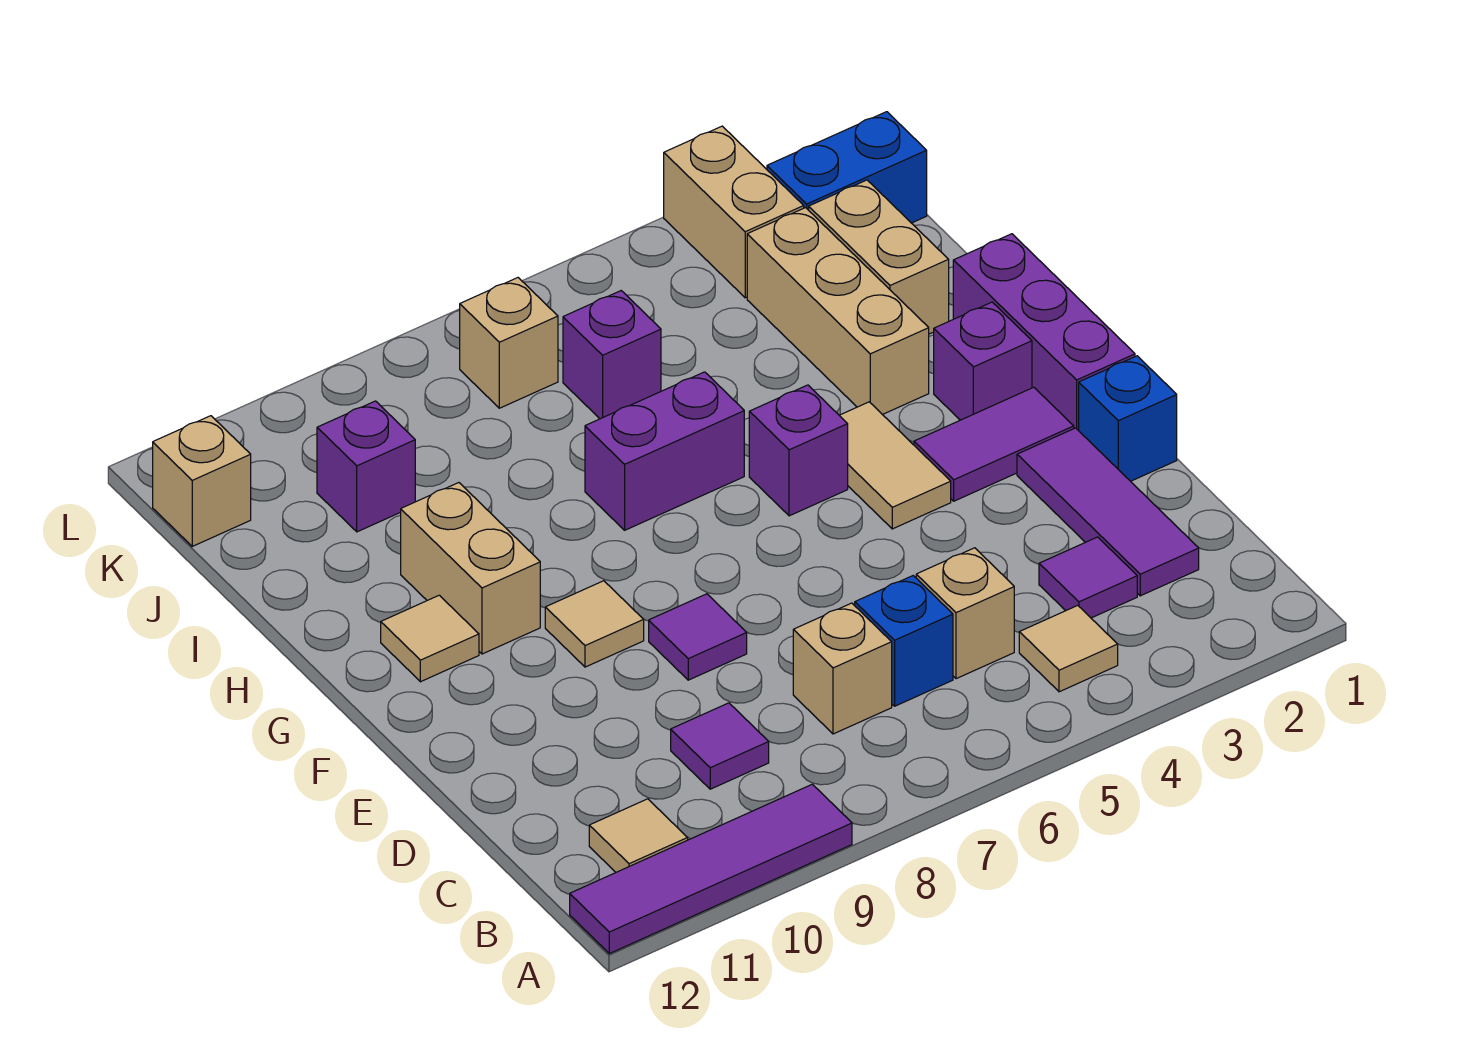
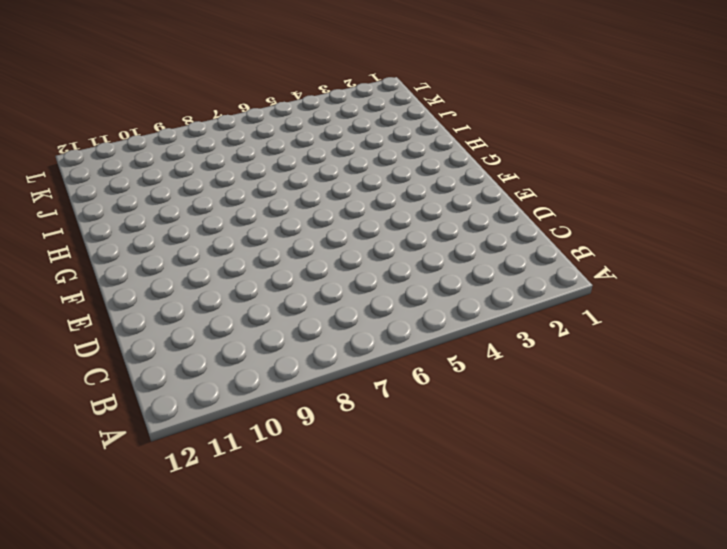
none -> purple 1x4 tile [570,784,852,954]
none -> tan 1x1 tile [1019,605,1118,692]
none -> tan 1x1 tile [589,799,688,872]

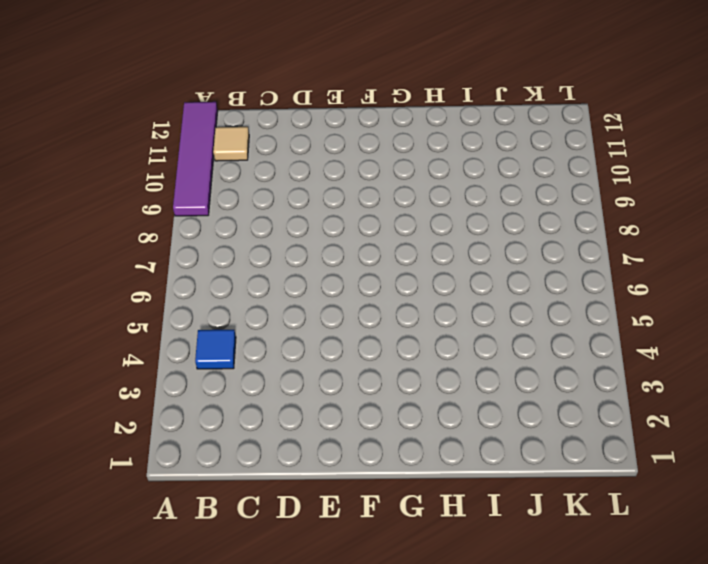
blue 1x1 tile [195,330,236,369] -> tan 1x1 tile [1019,605,1118,692]
none -> purple 1x3 tile [1017,428,1199,596]
none -> purple 1x1 tile [1039,537,1137,618]
none -> tan 1x1 brick [916,548,1014,679]

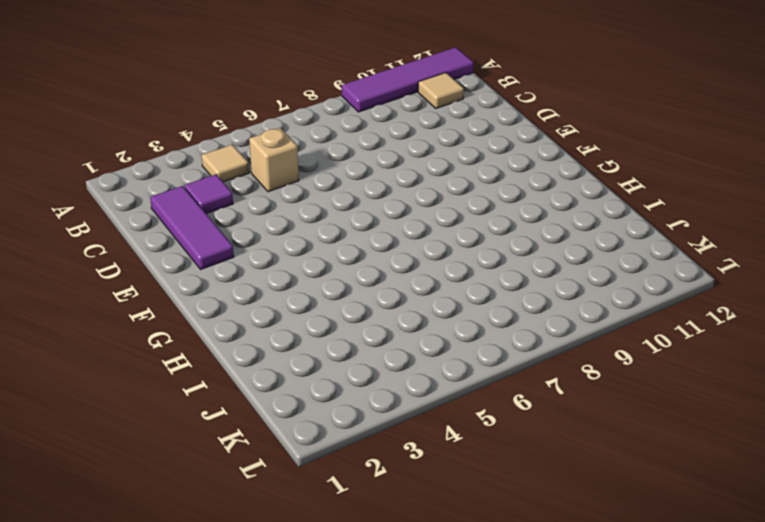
none -> blue 1x1 brick [855,576,953,706]
none -> tan 1x1 brick [793,603,892,734]
none -> purple 1x1 tile [671,703,769,789]

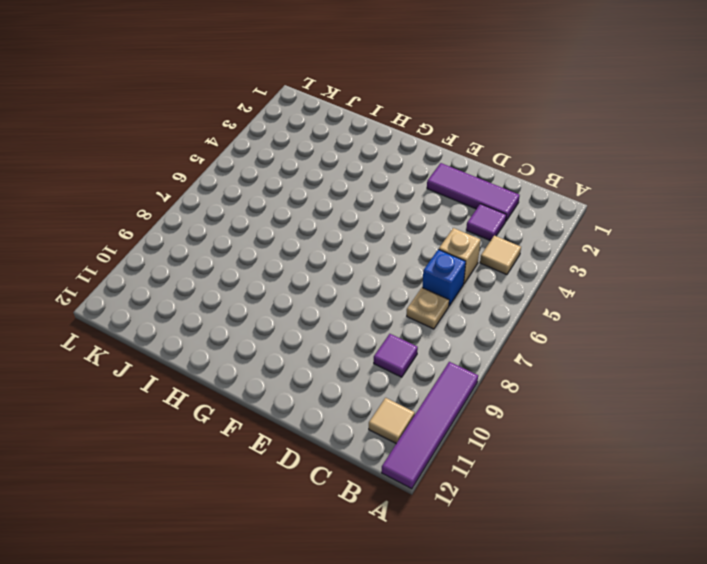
tan 1x1 plate [407,288,449,329] -> tan 1x1 brick [793,603,892,734]
none -> blue 1x1 brick [1079,356,1177,481]
none -> purple 1x1 tile [649,594,747,680]
none -> purple 1x3 brick [953,234,1135,431]

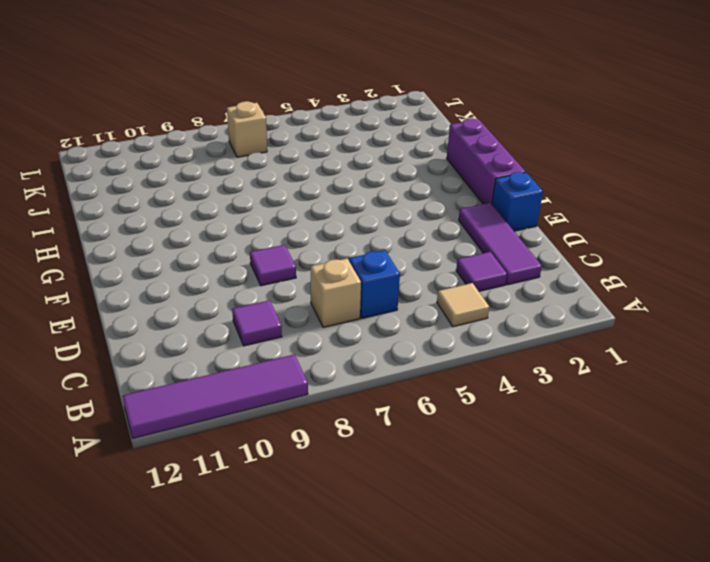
none -> tan 1x1 tile [589,799,688,872]
none -> tan 1x1 brick [916,548,1014,679]
none -> purple 1x2 tile [914,387,1074,501]

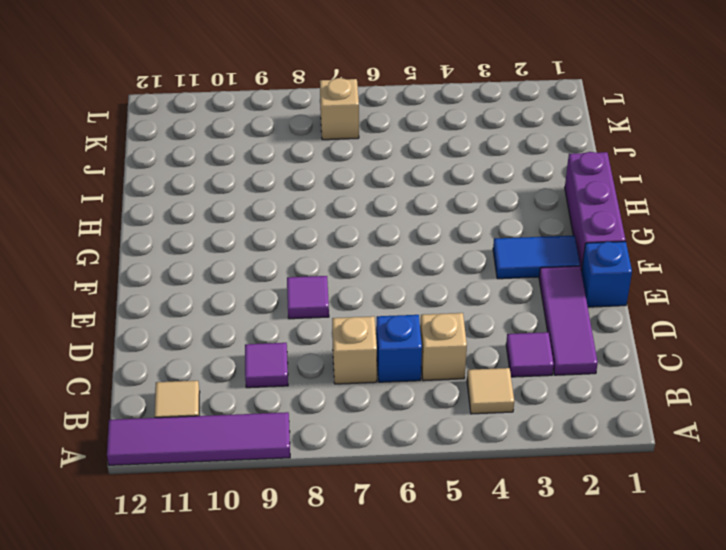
blue 1x2 tile [493,236,580,279] -> purple 1x2 tile [914,387,1074,501]
none -> tan 1x2 tile [839,402,951,529]
none -> tan 1x1 tile [545,581,644,667]
none -> purple 1x1 brick [934,302,1032,420]

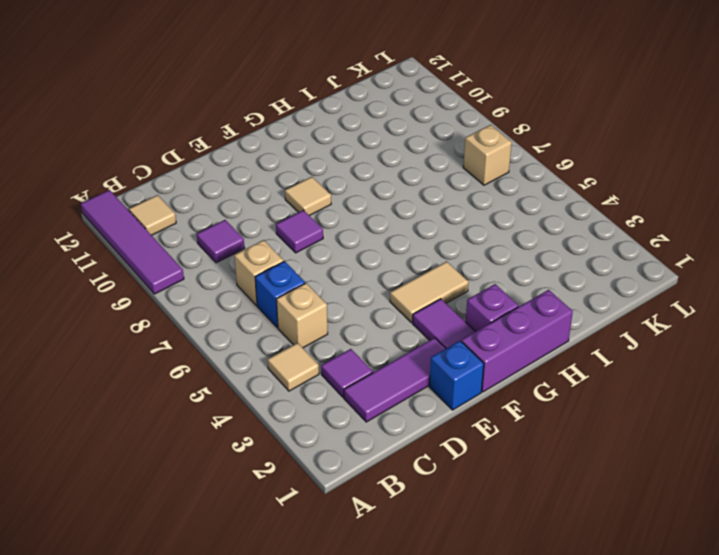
none -> purple 1x1 brick [749,385,848,516]
none -> tan 1x2 brick [401,483,540,654]
none -> tan 1x1 tile [381,595,479,682]

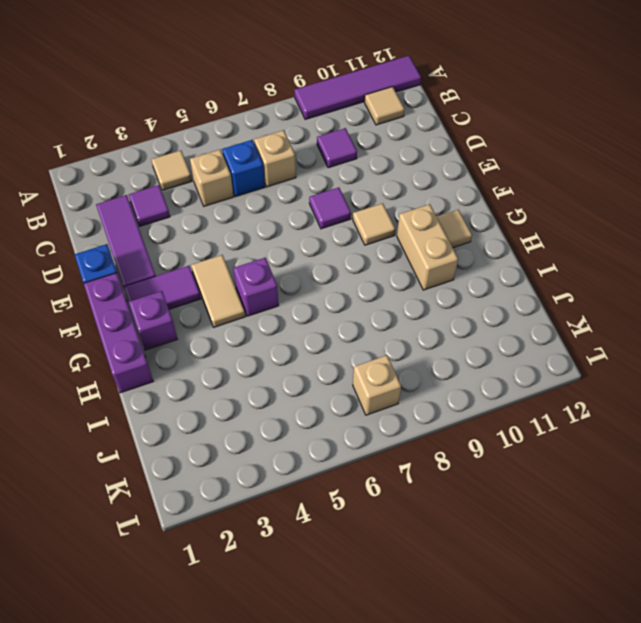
none -> tan 1x3 brick [747,208,929,415]
none -> purple 1x2 brick [585,372,744,530]
none -> tan 1x2 brick [809,180,949,334]

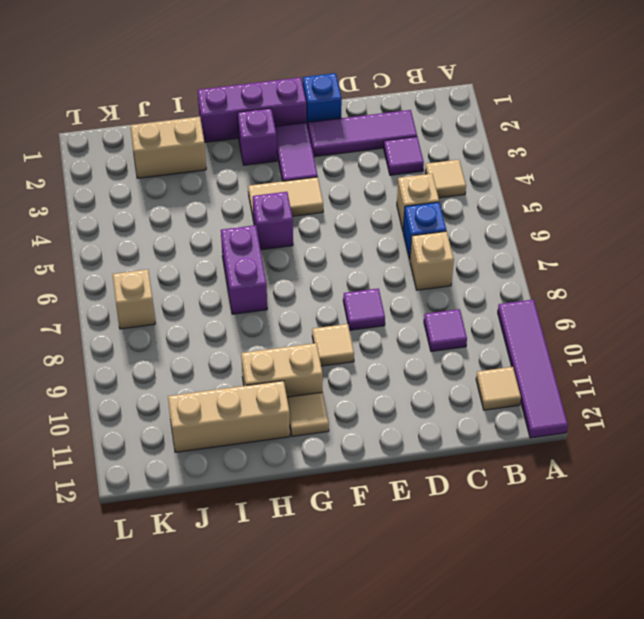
tan 1x3 brick [168,381,290,452] -> tan 1x3 brick moved to [747,208,929,415]
none -> purple 1x1 brick [563,291,661,419]
none -> purple 1x1 brick [317,401,415,532]
none -> blue 1x2 brick [767,112,927,223]

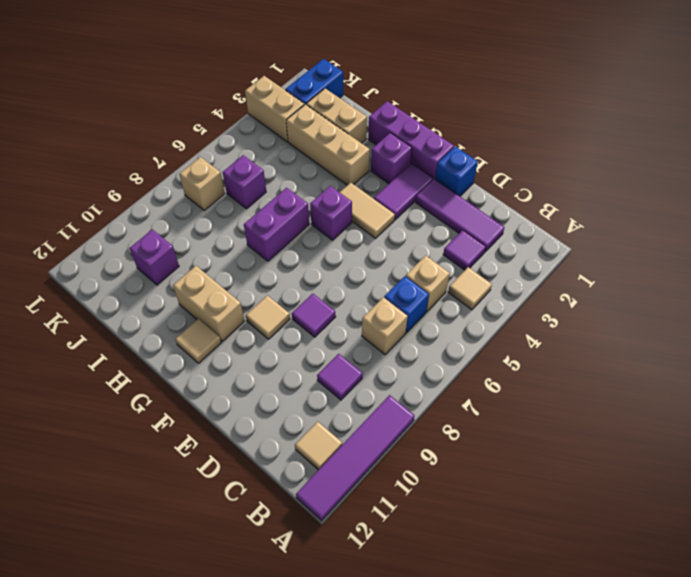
none -> tan 1x1 brick [153,416,251,546]

